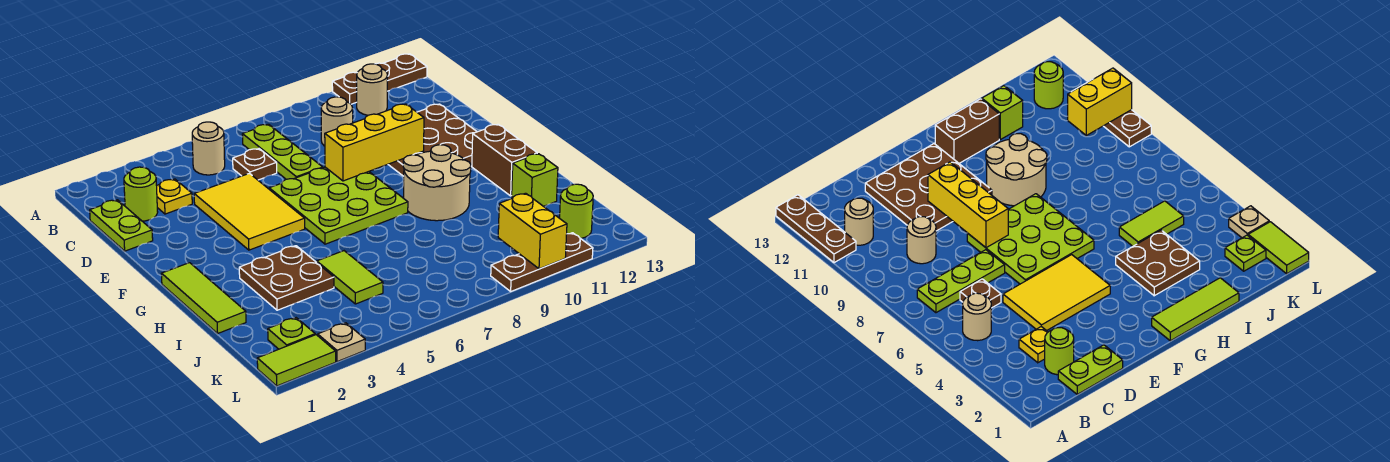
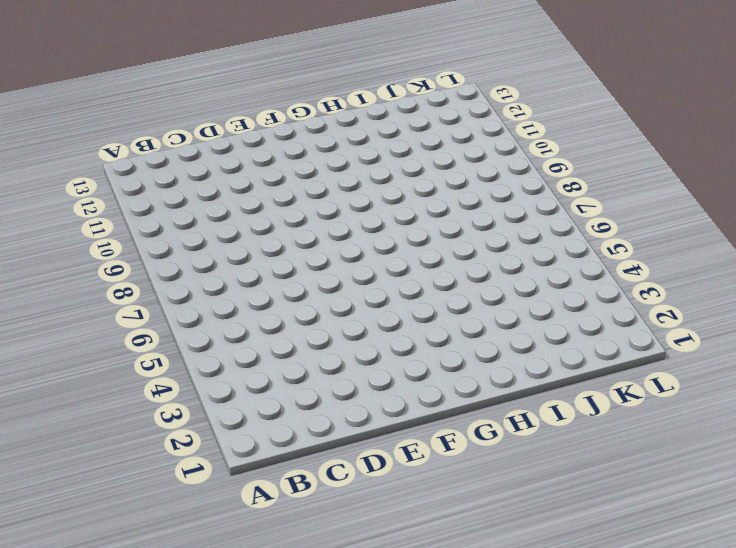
none -> brown 1x3 plate [332,54,427,104]
none -> tan 1x1 round brick [192,122,225,175]
none -> lime 1x3 plate [242,124,323,179]

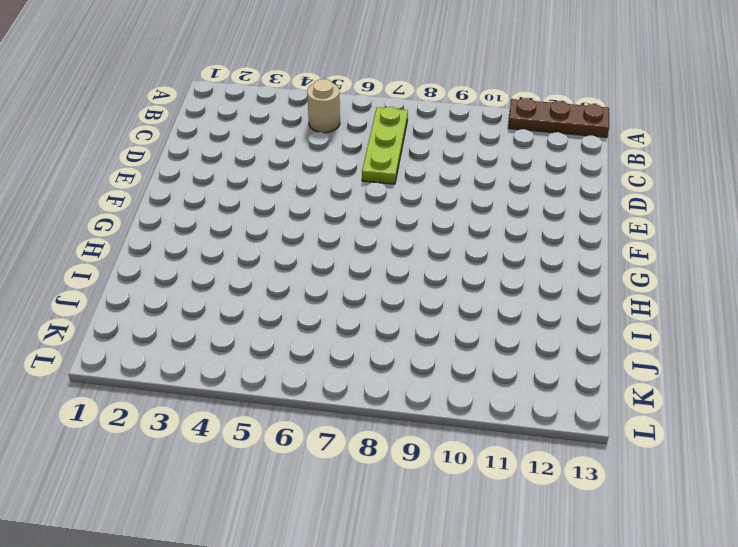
none -> tan 1x1 round brick [357,64,388,115]
none -> lime 1x2 plate [90,200,153,251]
none -> lime 1x1 round brick [124,167,158,221]

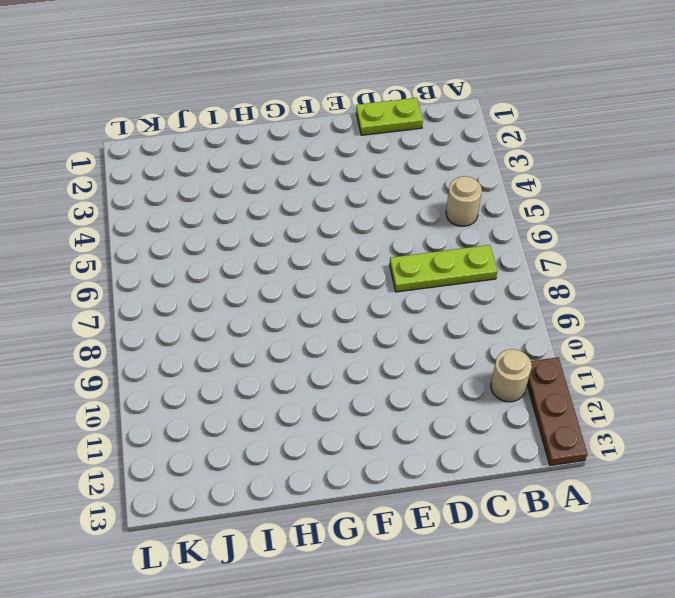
none -> lime 1x1 round brick [124,167,158,221]
none -> yellow 1x1 plate [157,179,192,214]
none -> brown 1x1 plate [233,149,277,180]

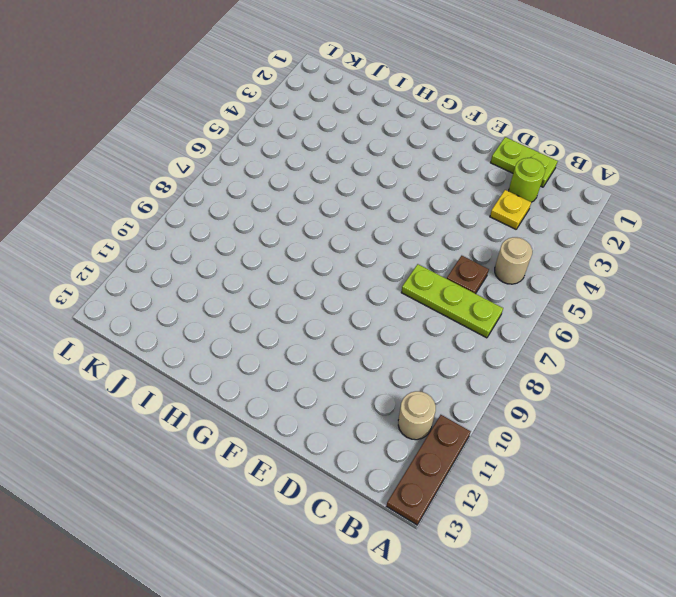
none -> tan 1x1 round brick [321,97,353,146]
none -> yellow 2x3 tile [194,173,305,250]
none -> brown 3x3 plate [388,104,477,176]

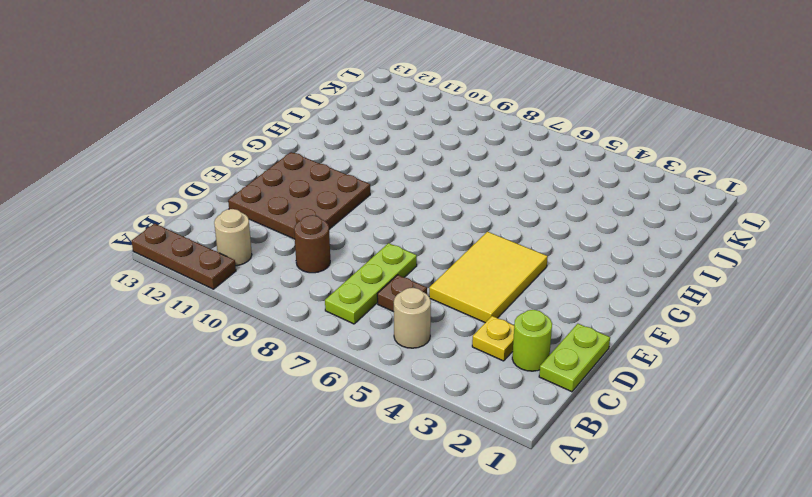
brown 1x1 round brick [294,215,330,273] -> tan 1x1 round brick [321,97,353,146]
none -> lime 3x3 plate [269,167,408,244]
none -> lime 1x3 tile [161,263,246,333]
none -> tan 2x2 round brick [403,145,471,221]

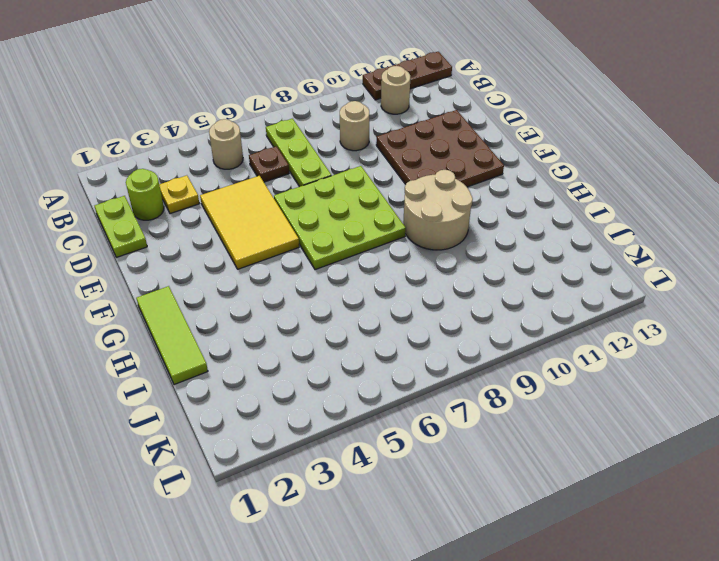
none -> brown 1x2 brick [472,124,537,196]
none -> brown 2x2 plate [239,246,334,310]
none -> lime 1x2 tile [317,251,383,304]

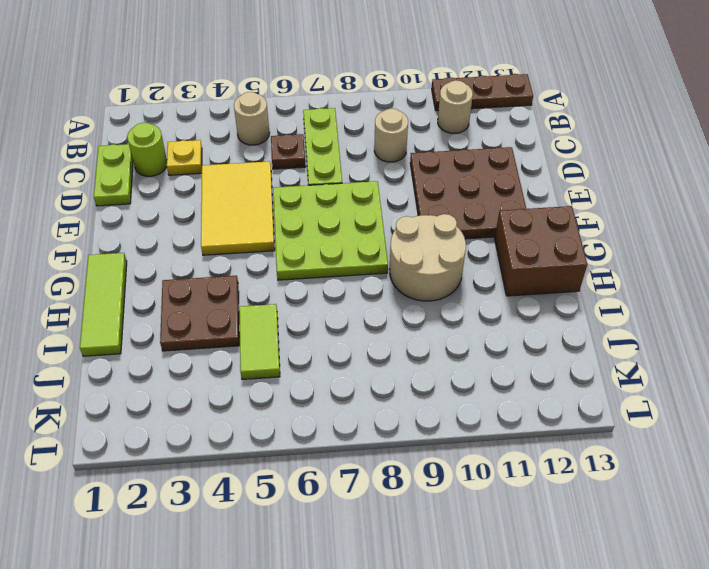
brown 2x2 brick [495,206,587,296] -> brown 1x2 brick [472,124,537,196]
none -> lime 1x1 brick [512,154,558,206]
none -> lime 1x1 plate [268,318,315,349]
none -> lime 1x1 round brick [560,184,593,238]

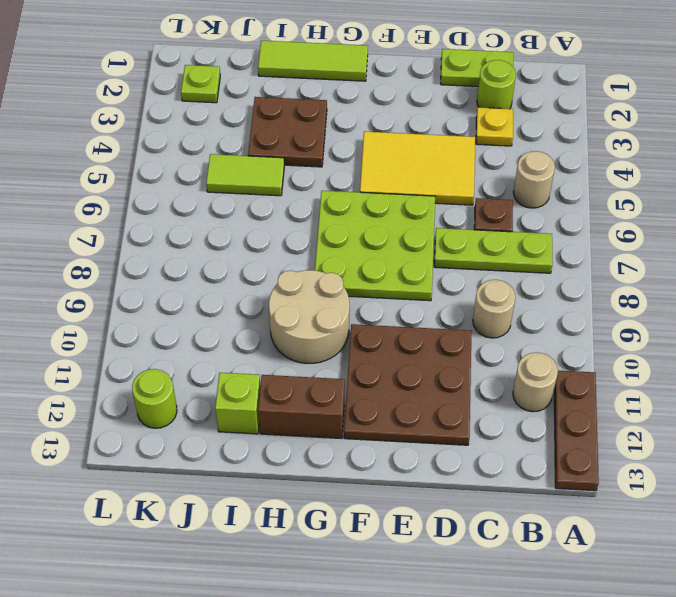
none -> lime 1x2 tile [257,335,336,386]
none -> tan 1x1 plate [318,323,365,362]
none -> brown 1x3 plate [491,233,593,291]

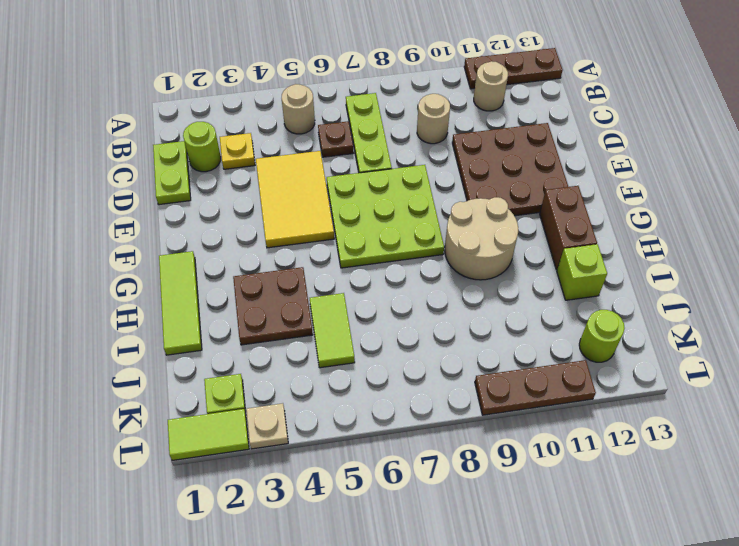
none -> yellow 1x3 brick [325,104,424,181]
none -> yellow 1x2 brick [498,193,567,269]

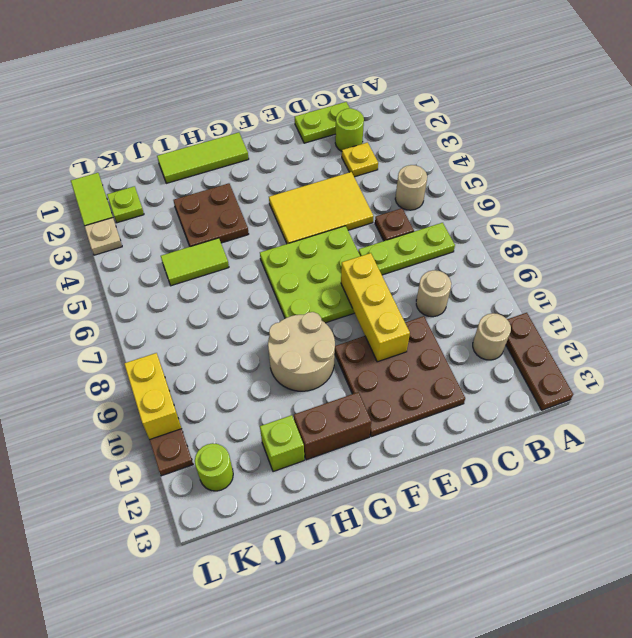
yellow 1x2 brick [124,353,182,440] -> yellow 1x2 brick turned to [498,193,567,269]

